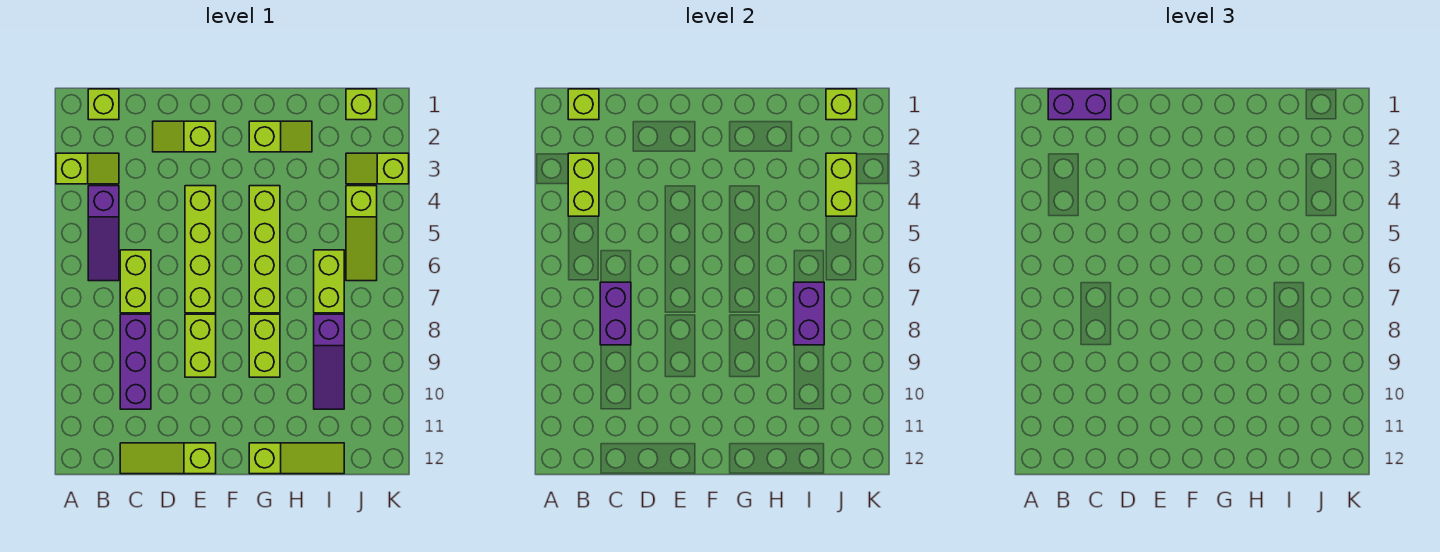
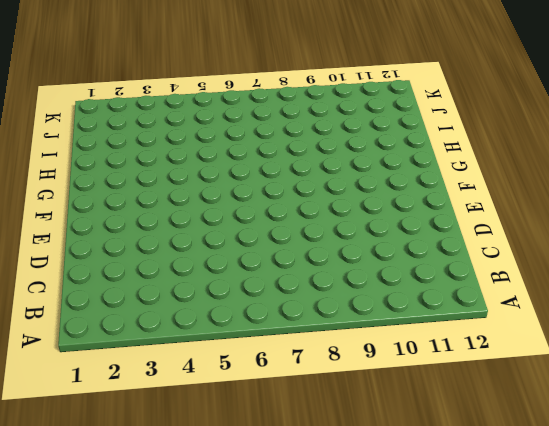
none -> lime 1x2 slope [56,153,119,184]
none -> lime 1x1 brick [88,89,119,120]
none -> purple 1x3 slope [88,186,119,281]

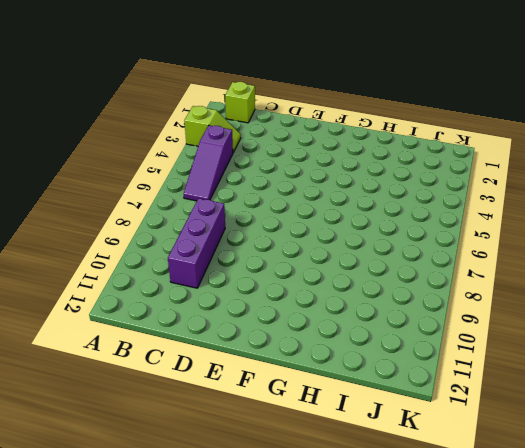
none -> lime 1x2 brick [120,250,151,313]
none -> lime 1x3 slope [120,443,216,474]
none -> lime 1x2 slope [153,121,216,152]

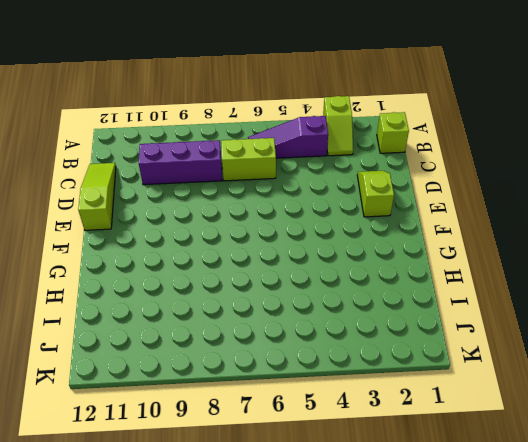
none -> lime 1x4 brick [185,186,216,313]
none -> lime 1x2 brick [185,314,216,377]
none -> lime 1x2 slope [249,121,312,152]

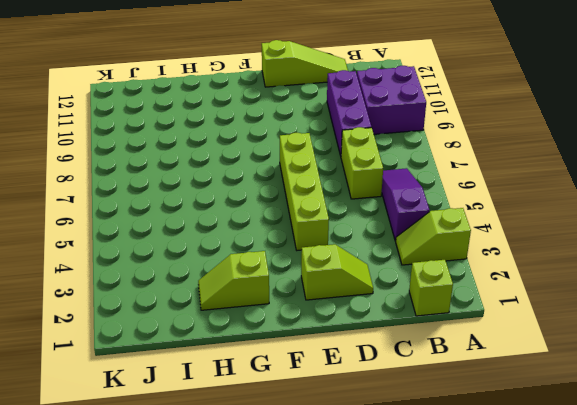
purple 2x2 brick [357,66,426,134] -> none
none -> lime 1x2 brick [185,314,216,377]
none -> lime 1x4 brick [249,186,280,313]
none -> lime 1x2 brick [249,314,280,377]

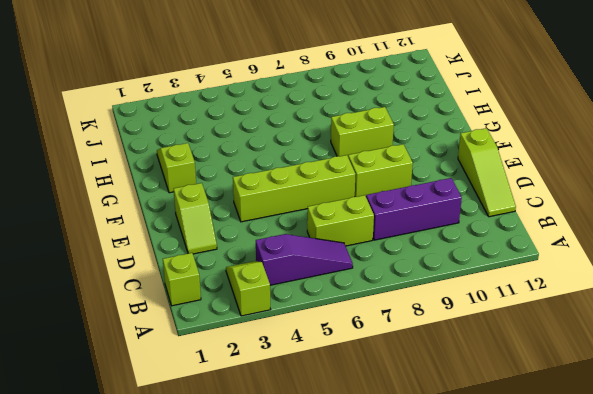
none -> lime 1x4 brick [249,186,280,313]
none -> lime 1x3 slope [249,443,344,474]
none -> lime 1x2 brick [314,250,344,313]

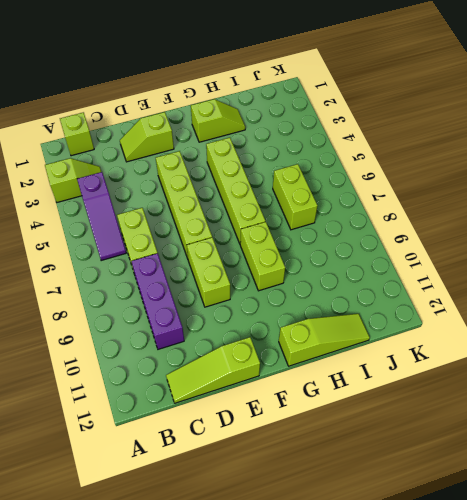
none -> purple 1x3 slope [314,314,344,409]
none -> lime 1x1 brick [346,89,377,120]
none -> lime 1x2 slope [346,153,409,184]

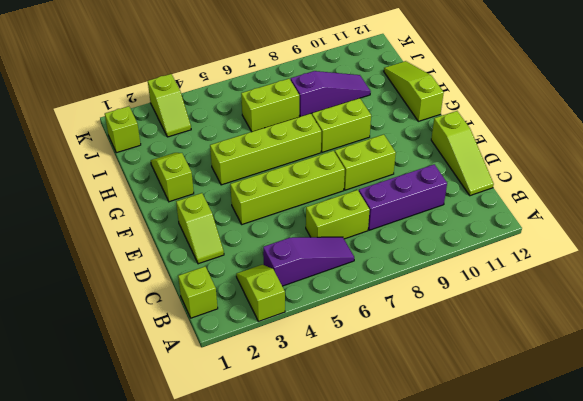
none -> lime 1x3 slope [346,186,377,281]
none -> lime 1x1 brick [568,89,599,120]
none -> lime 1x2 brick [568,153,599,216]

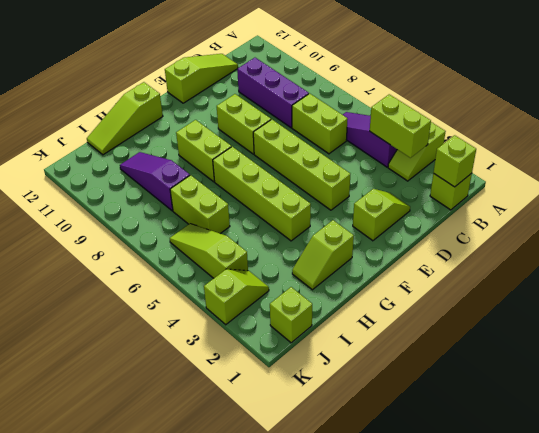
none -> purple 1x2 brick [600,282,631,345]
none -> purple 1x2 brick [794,282,824,345]
none -> lime 1x1 brick [826,89,857,120]

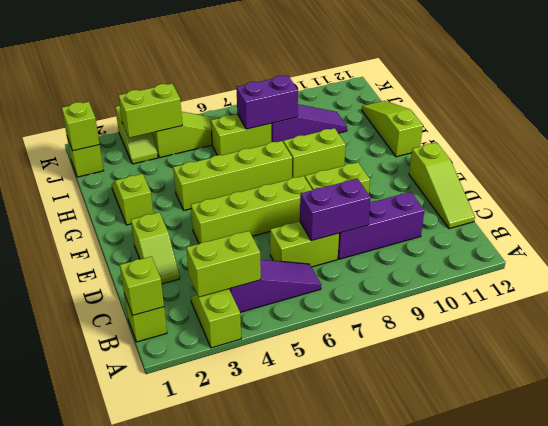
none -> purple 1x2 brick [1048,89,1111,120]

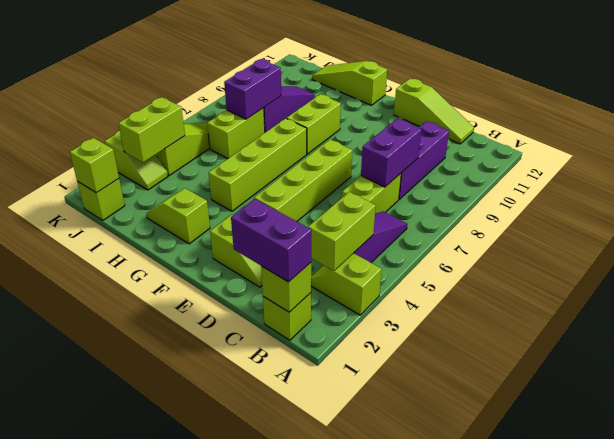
none -> lime 1x2 brick [185,314,216,377]

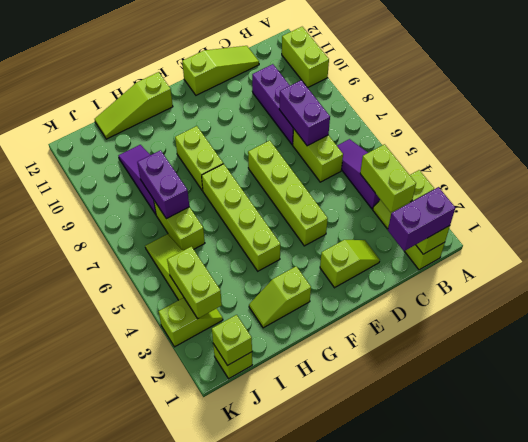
lime 1x2 brick [282,27,329,88] -> lime 1x2 brick moved to [185,314,216,377]

